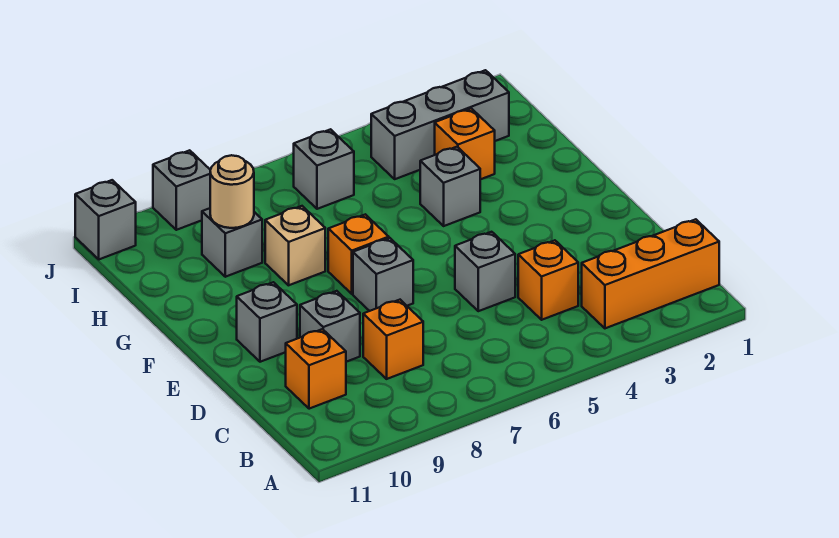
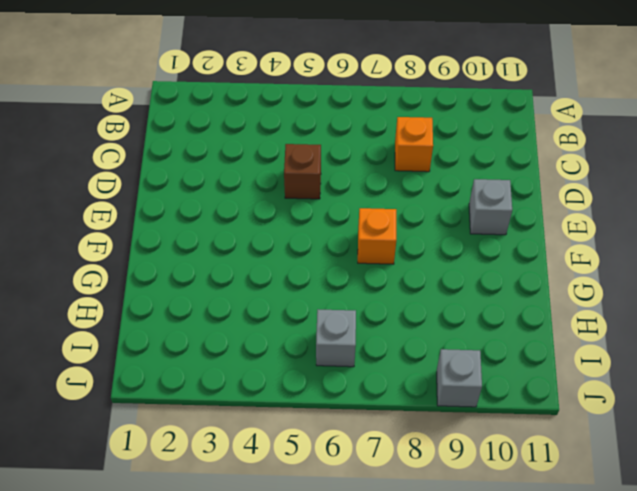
brown 1x1 brick [284,144,321,199] -> grey 1x1 brick [455,232,515,311]
none -> orange 1x3 brick [582,219,719,328]
none -> orange 1x1 brick [518,240,578,320]
none -> orange 1x1 brick [285,329,346,409]

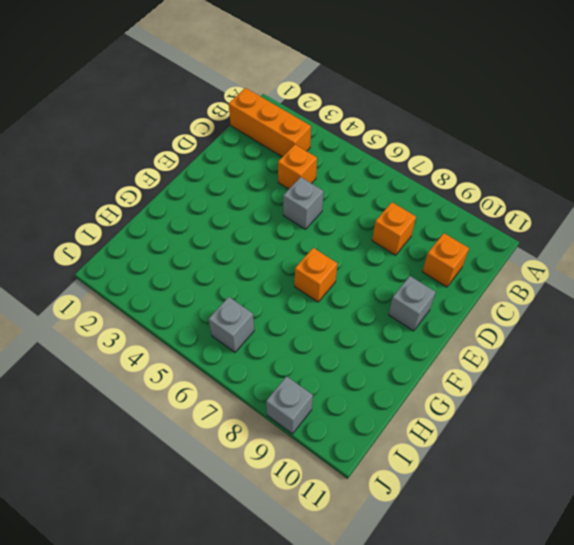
none -> grey 1x1 brick [300,291,360,362]
none -> grey 1x1 brick [353,238,413,311]
none -> grey 1x1 brick [420,147,480,226]

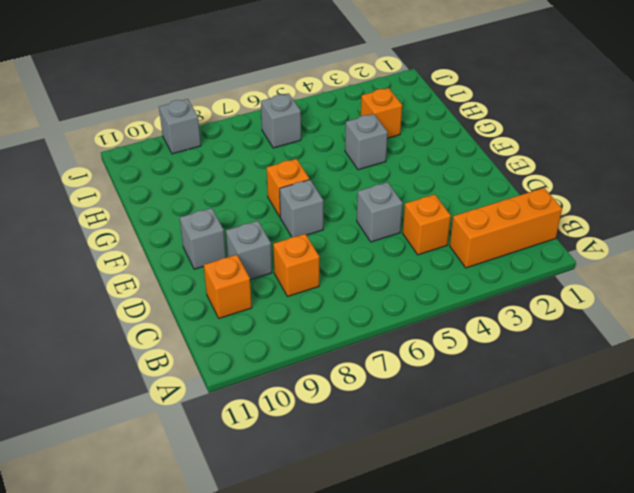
none -> tan 1x1 brick [265,206,325,285]
none -> grey 1x1 brick [202,208,262,277]
none -> grey 1x3 brick [371,70,509,179]

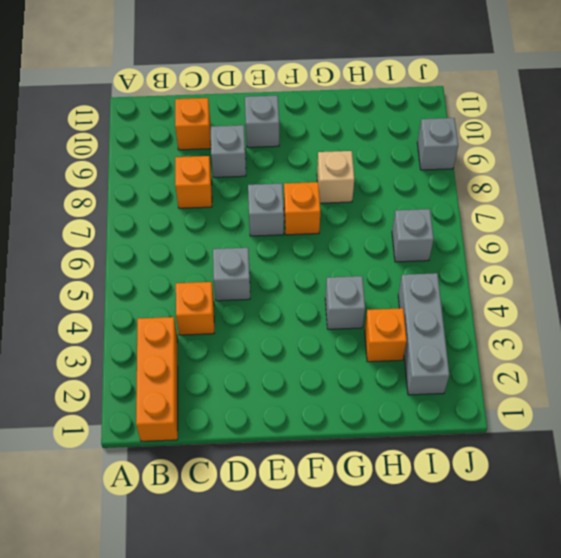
none -> grey 1x1 brick [202,208,262,277]
none -> grey 1x1 brick [75,180,136,259]
none -> tan 1x1 round brick [210,155,254,228]

